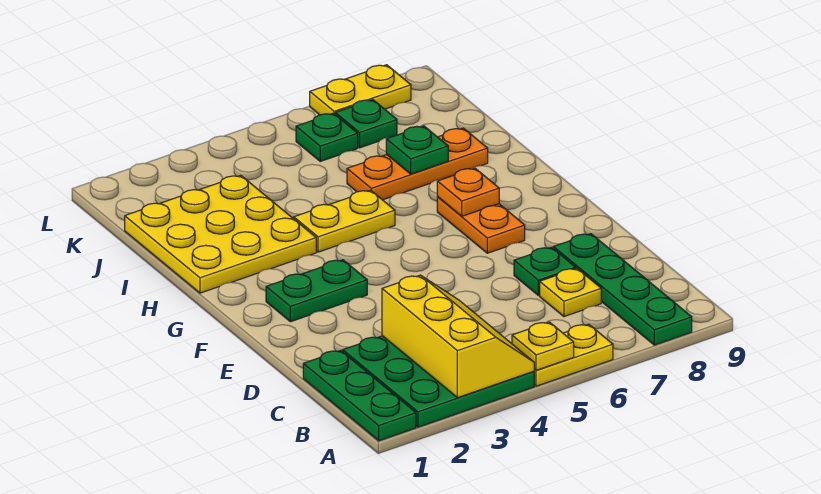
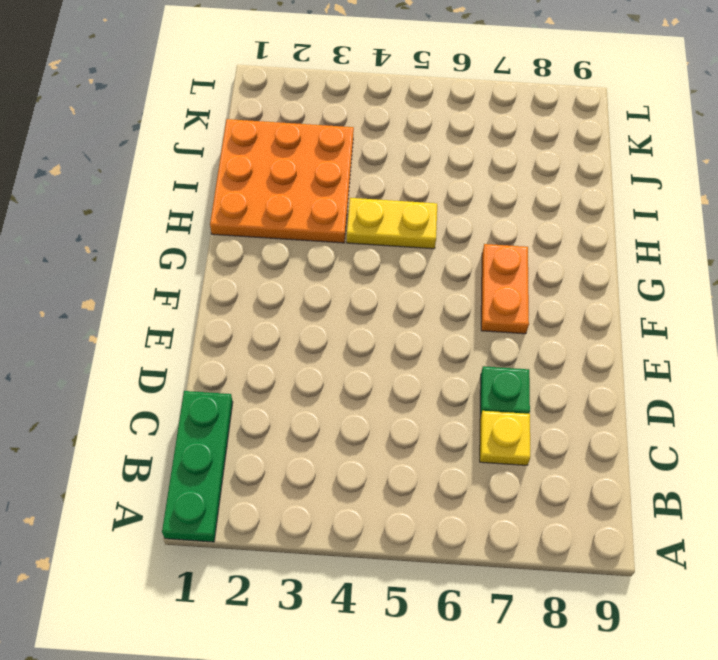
orange 3x3 plate [210,119,354,243] -> yellow 3x3 plate [125,175,316,293]
none -> green 3x3 plate [343,336,534,427]
none -> yellow 1x2 plate [534,324,613,386]
none -> green 1x4 plate [553,234,692,345]

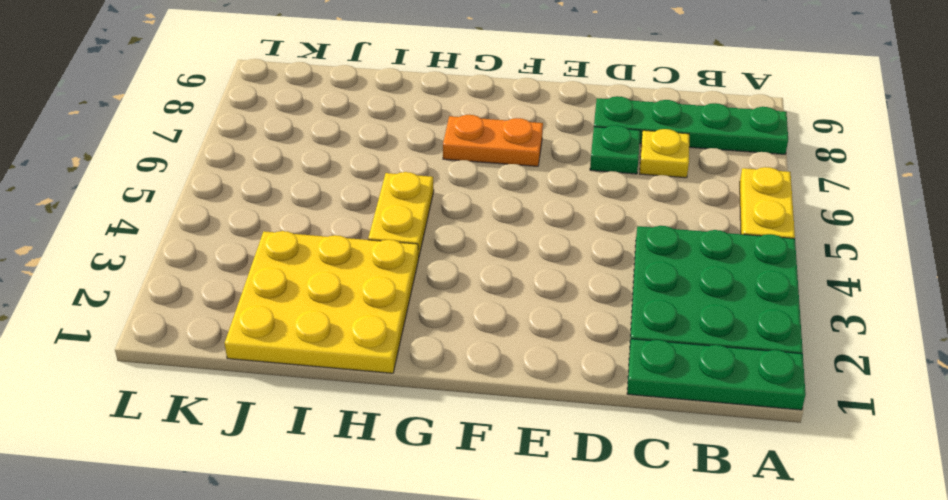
none -> green 1x2 plate [266,260,367,322]
none -> orange 1x3 plate [347,128,488,200]
none -> green 1x1 plate [296,113,358,161]

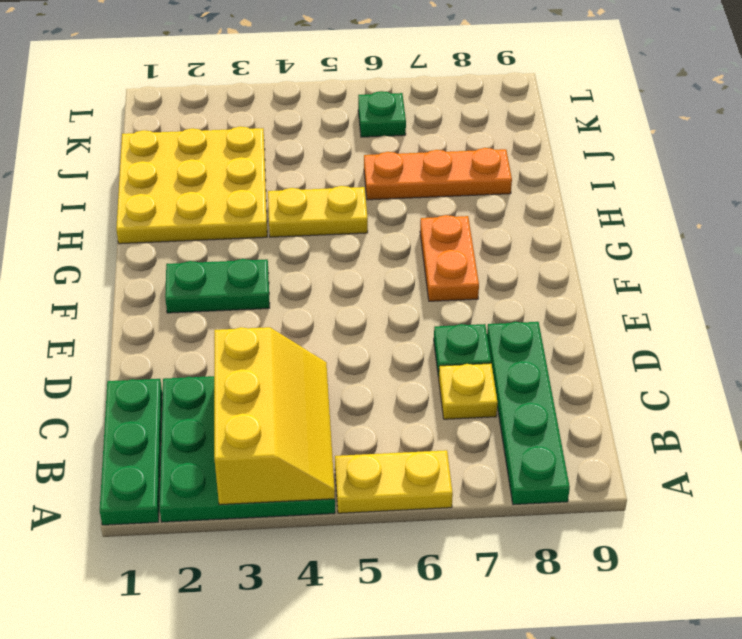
none -> green 1x1 plate [335,100,397,148]
none -> yellow 1x2 plate [310,65,411,115]
none -> yellow 1x1 plate [512,322,574,370]

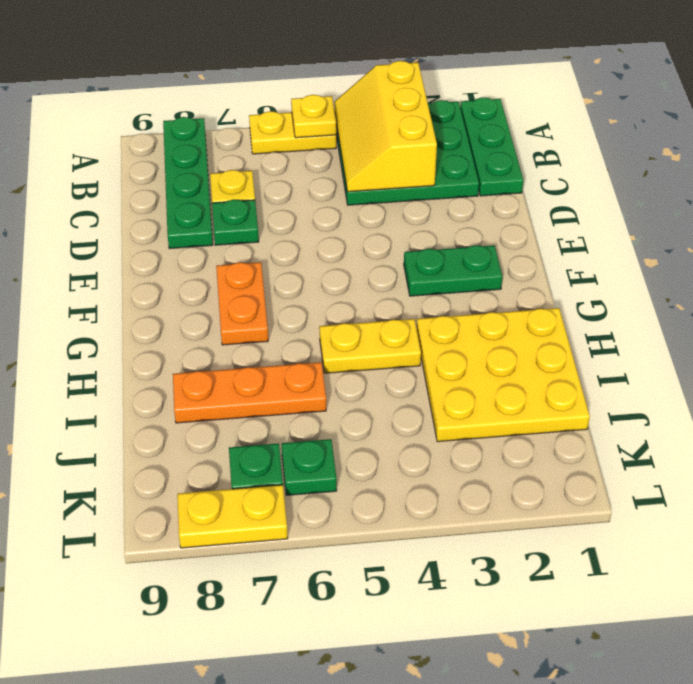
none -> orange 1x1 plate [437,168,499,216]
none -> green 1x1 plate [386,126,448,174]

